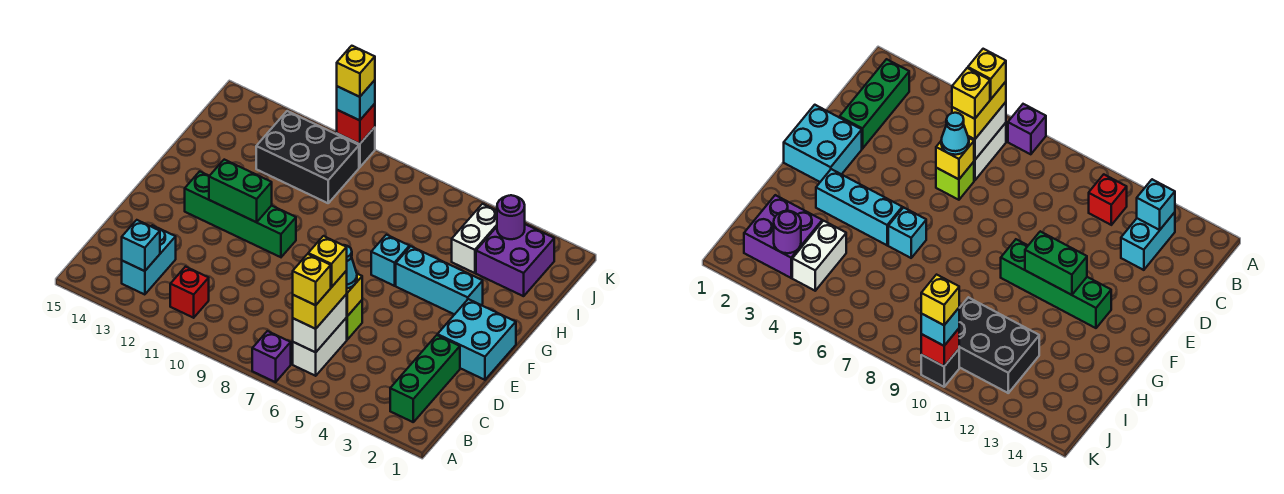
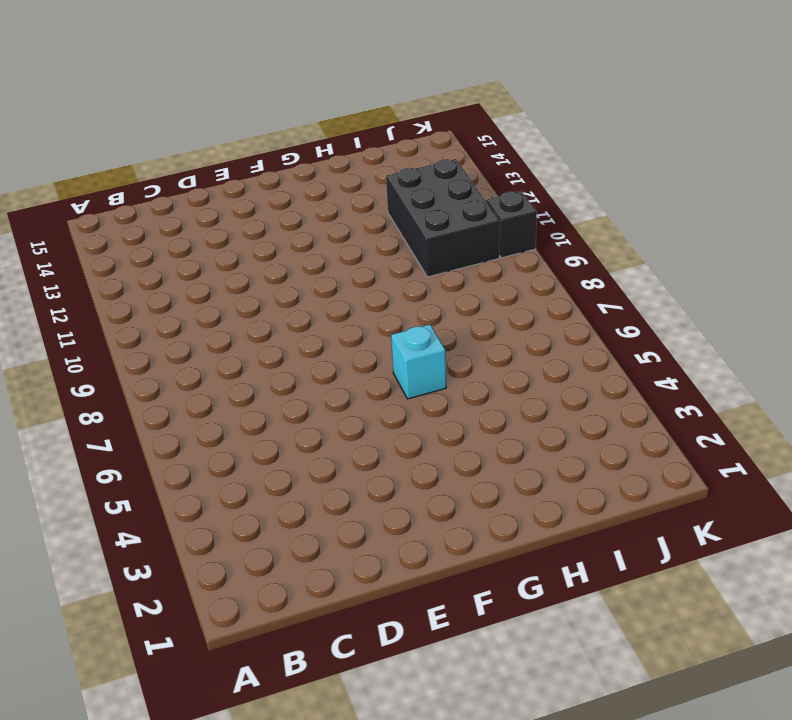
none -> purple 1x1 brick [252,331,291,382]
none -> green 1x3 brick [390,335,460,422]
none -> white 1x2 brick [293,318,347,376]

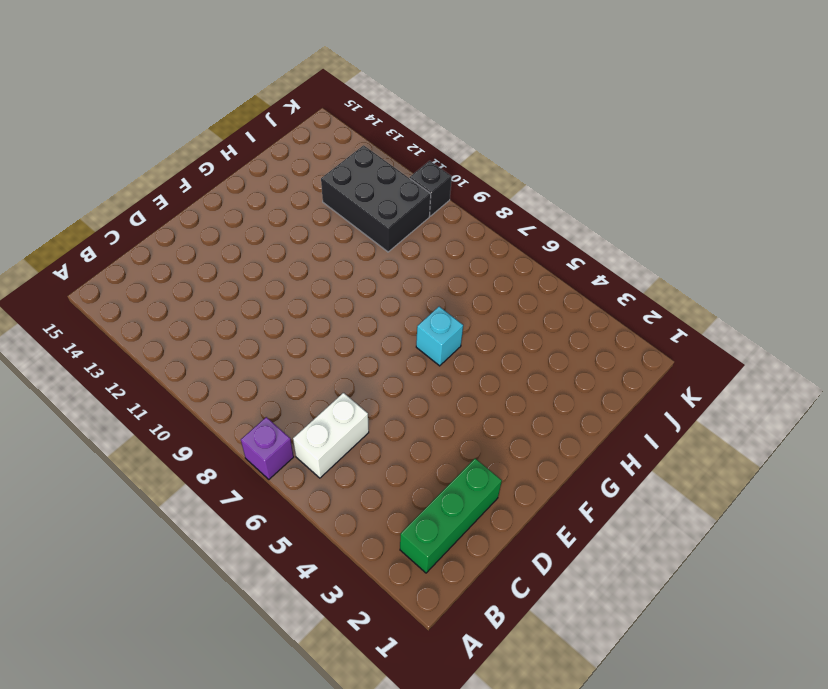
none -> red 1x1 brick [170,267,209,318]
none -> cyan 1x2 brick [122,225,176,295]
none -> lime 1x1 brick [346,300,362,340]

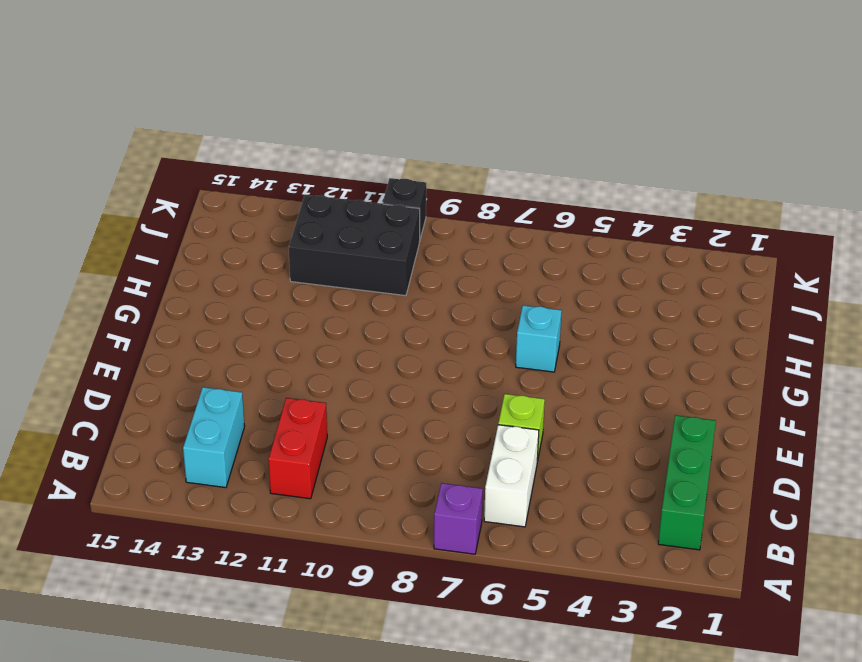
red 1x2 brick [268,398,327,499] -> red 1x1 brick [170,267,209,318]
none -> cyan 2x2 brick [437,299,516,380]
none -> green 1x4 brick [185,171,296,257]
none -> cyan 1x3 brick [396,246,483,315]

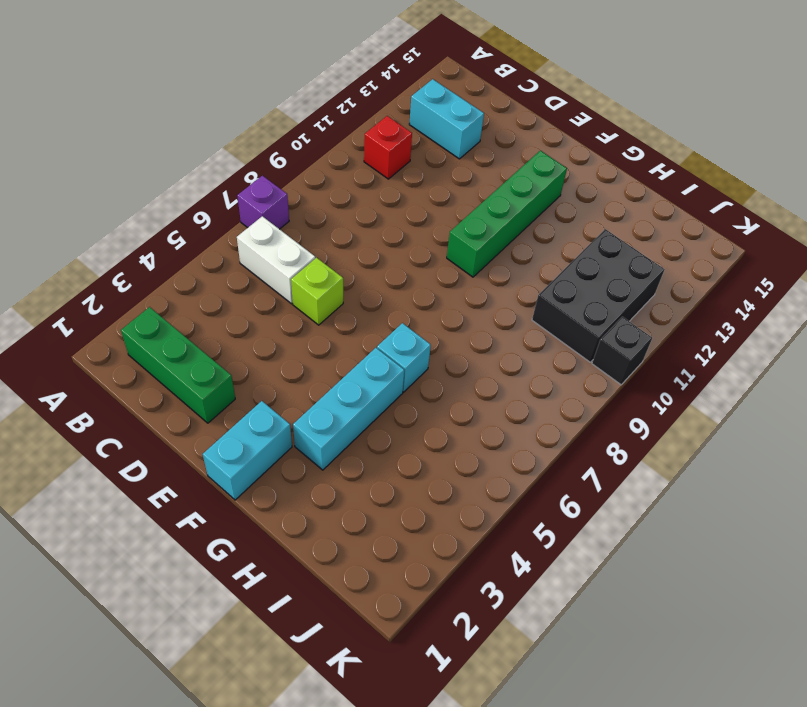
cyan 1x2 brick [203,401,292,500] -> cyan 2x2 brick [437,299,516,380]
none -> purple 2x2 brick [476,224,554,296]
none -> white 1x2 brick [452,204,497,273]
none -> white 1x2 brick [293,294,347,352]

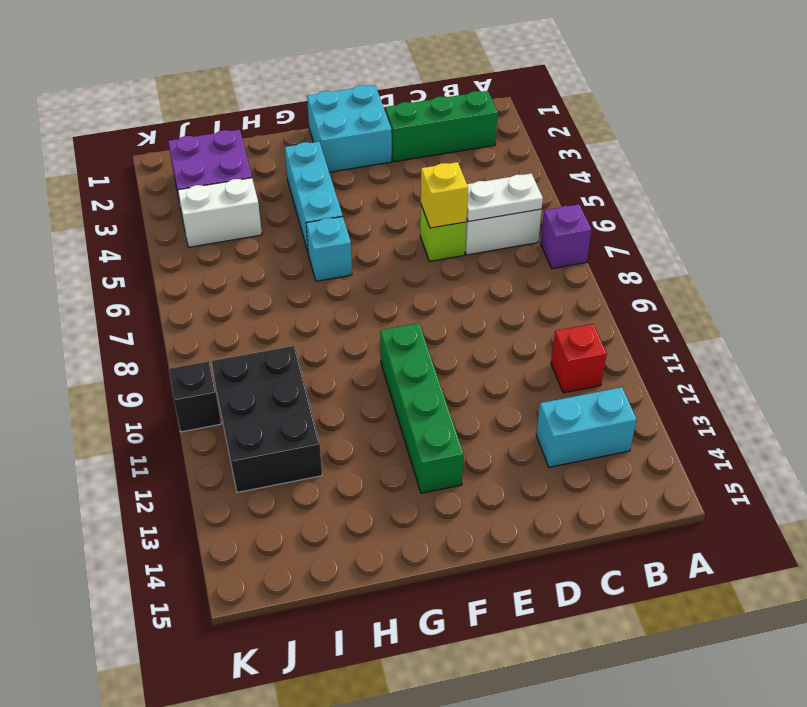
white 1x2 plate [467,173,543,222] -> white 1x2 brick [293,294,347,352]
none -> cyan 1x1 brick [122,220,160,271]
none -> green 1x2 brick [209,160,272,222]
none -> purple 1x1 round brick [497,195,525,239]

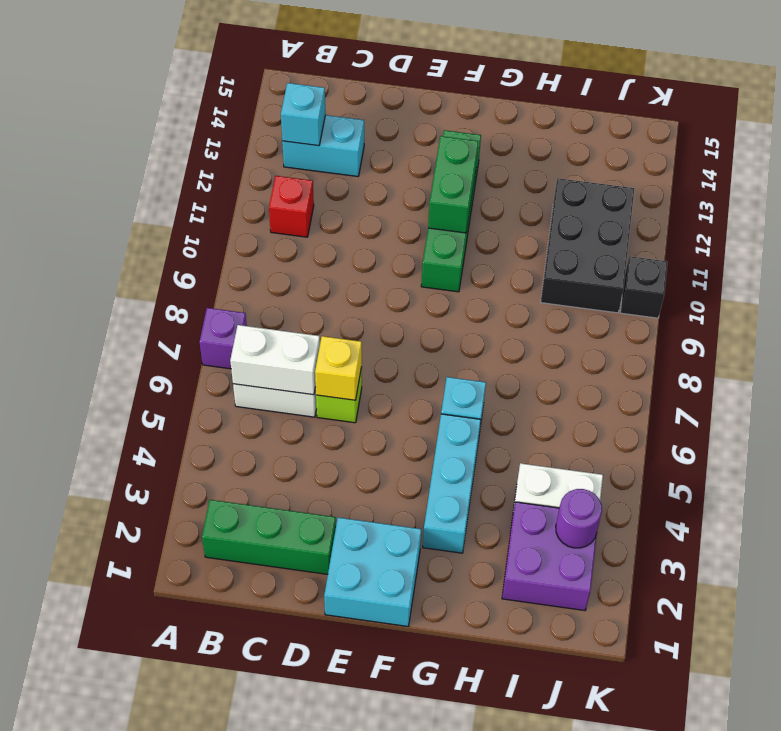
none -> red 1x1 brick [337,104,375,144]
none -> yellow 1x2 brick [293,271,347,329]
none -> cyan 1x1 cone [344,245,357,288]

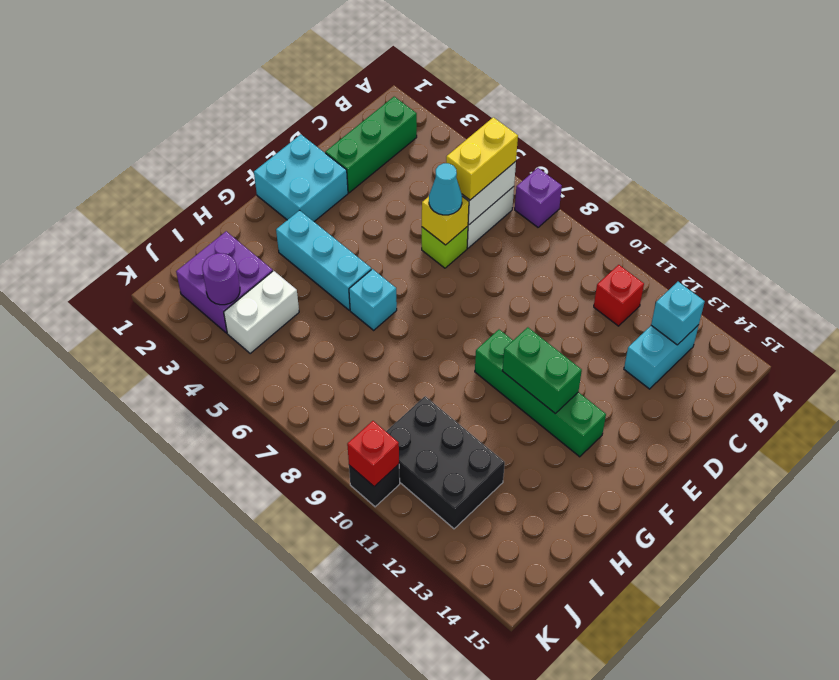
none -> cyan 1x1 brick [337,80,375,120]
none -> yellow 1x1 brick [293,254,331,305]
none -> yellow 1x1 brick [308,236,347,287]

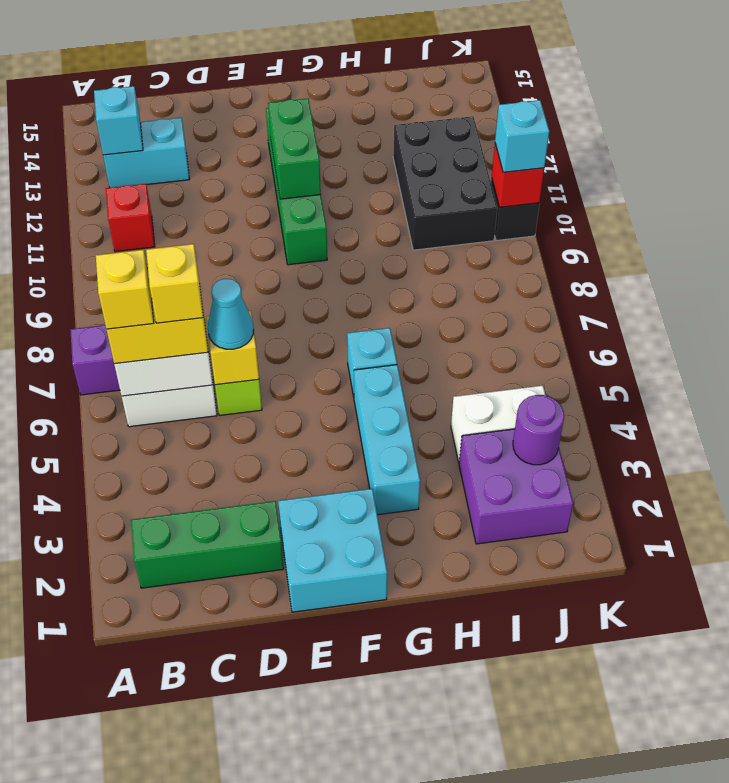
none -> yellow 1x1 brick [337,46,375,97]

